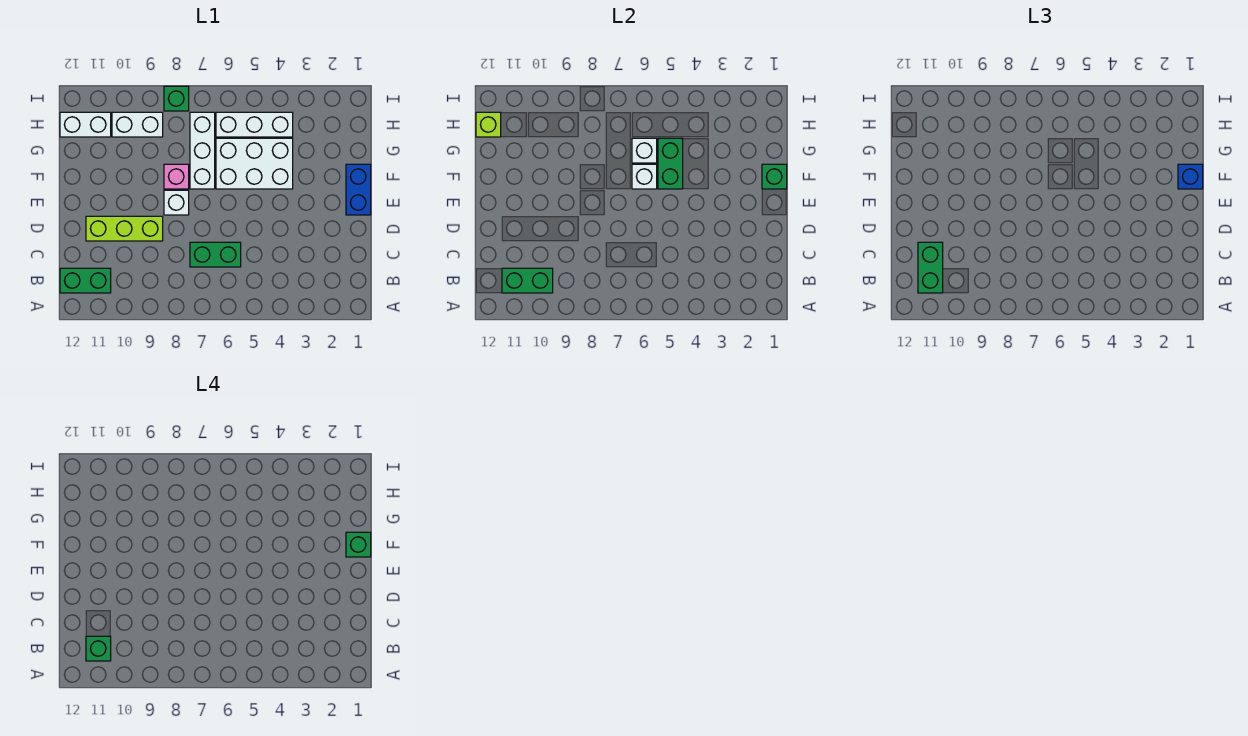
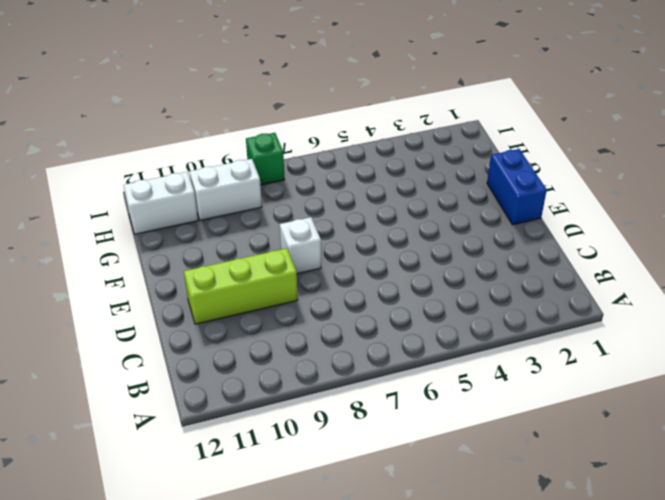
none -> green 1x2 brick [60,268,111,293]
none -> green 1x2 brick [190,242,241,267]
none -> white 2x3 brick [216,138,293,189]

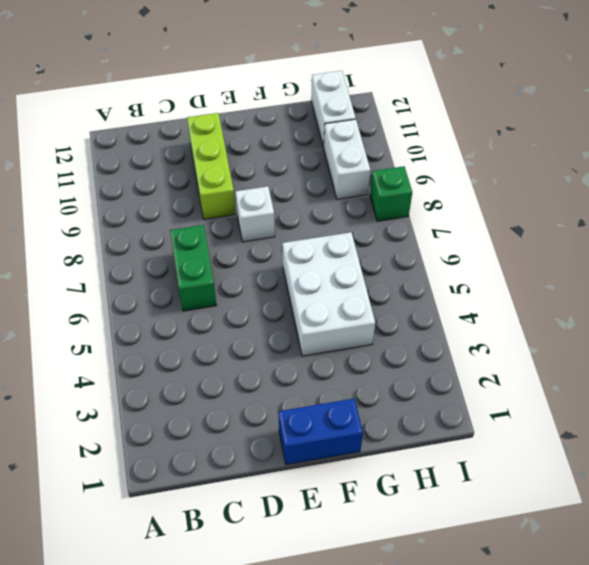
none -> green 1x2 brick [60,268,111,293]
none -> white 1x3 brick [190,112,215,189]
none -> pink 1x1 brick [164,164,189,189]

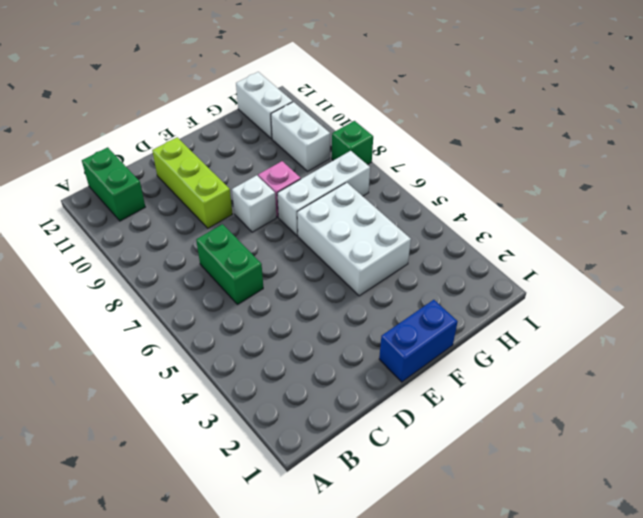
none -> white 1x3 brick [216,112,293,137]
none -> green 1x2 brick [502,268,553,293]
none -> green 1x1 brick [762,164,787,189]

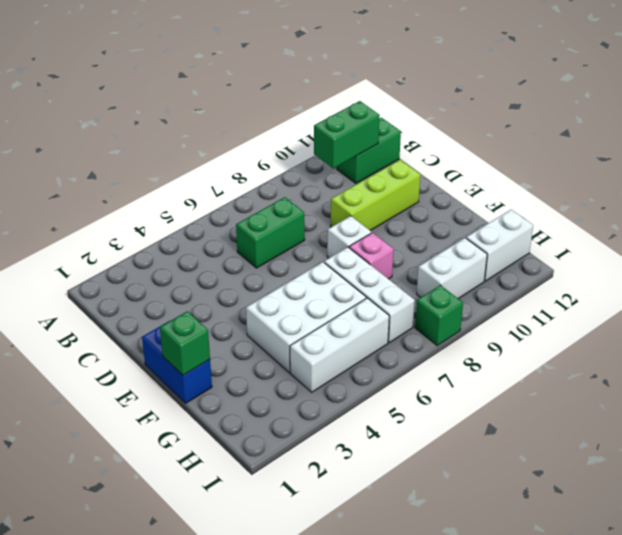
none -> green 1x2 brick [658,138,683,189]
none -> white 1x1 brick [632,164,657,189]
none -> white 1x1 brick [632,138,657,163]

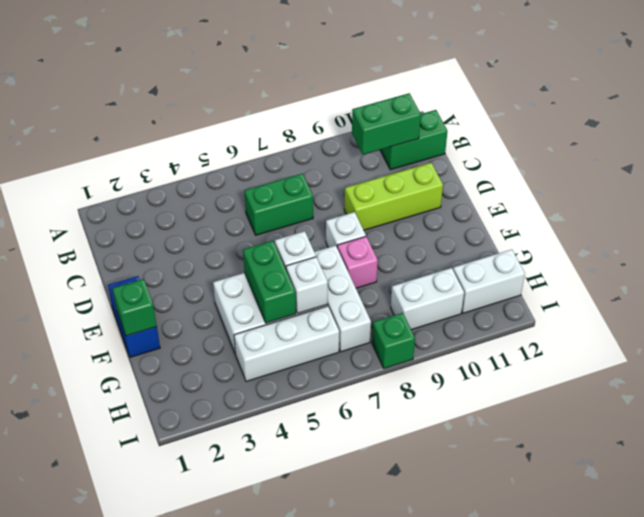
none -> lime 1x1 brick [476,112,501,137]
none -> green 1x2 brick [918,242,943,293]
none -> blue 1x1 brick [1178,164,1203,189]

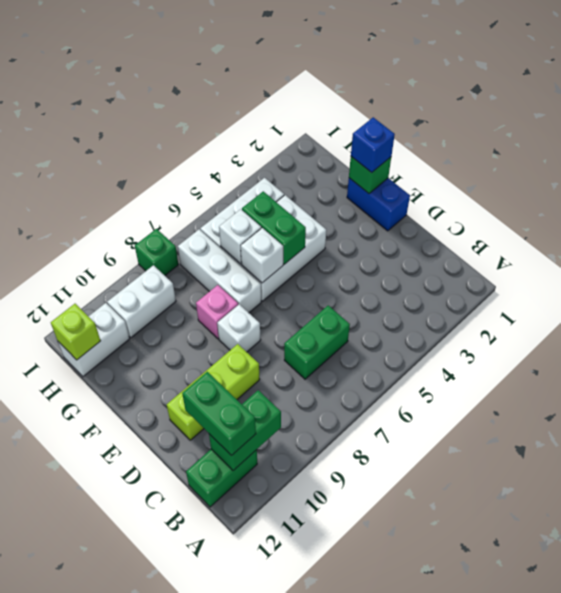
none -> green 1x1 brick [86,636,111,661]
none -> green 1x1 brick [346,532,371,557]

